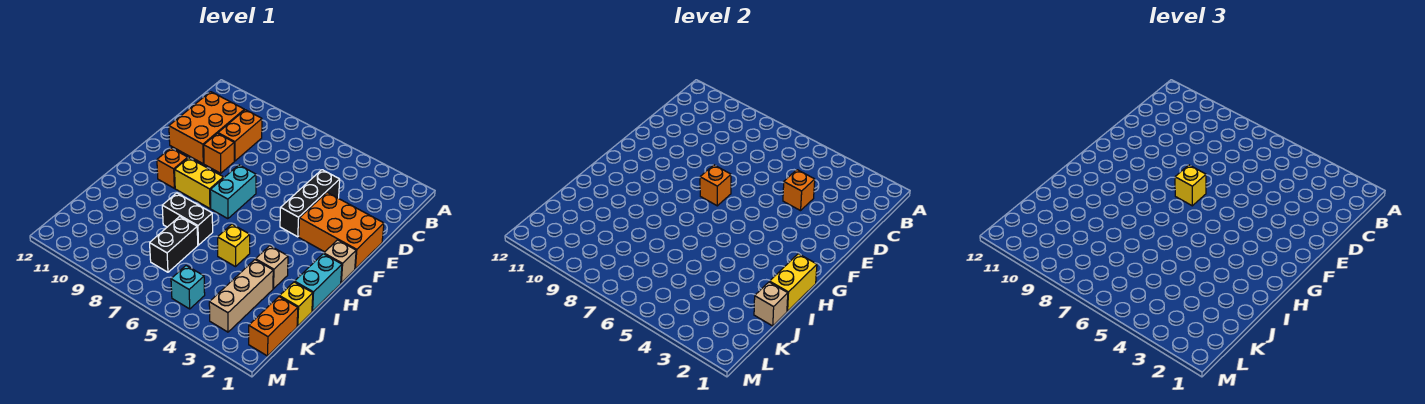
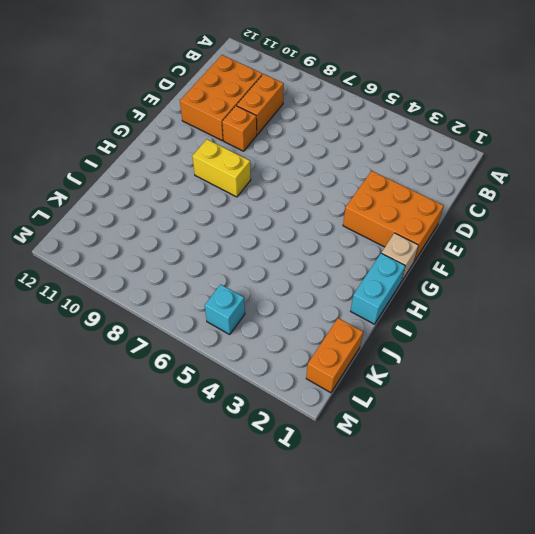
none -> black 1x3 brick [280,170,340,237]
none -> cyan 1x2 brick [210,165,256,219]
none -> orange 1x1 brick [157,148,188,188]

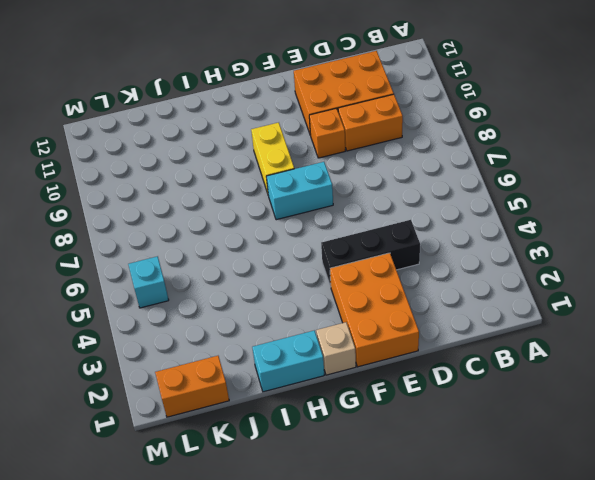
none -> orange 1x1 brick [157,148,188,188]
none -> tan 1x1 brick [256,246,288,289]
none -> yellow 1x1 brick [218,224,250,267]

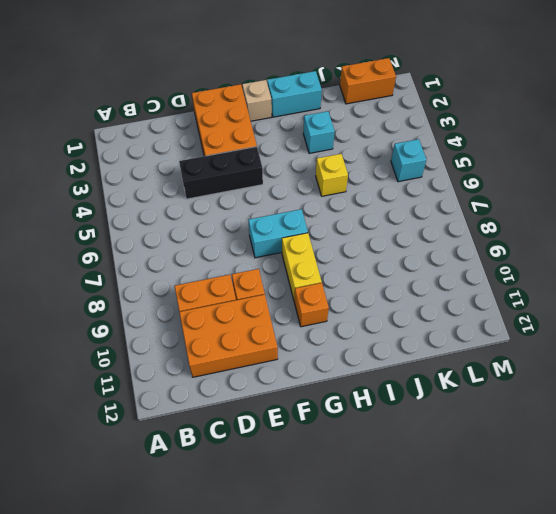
cyan 1x1 brick [303,111,335,153] -> tan 1x1 brick [256,246,288,289]
none -> black 1x2 brick [162,193,213,245]
none -> yellow 1x1 brick [280,282,313,326]
none -> tan 1x3 brick [209,260,273,332]

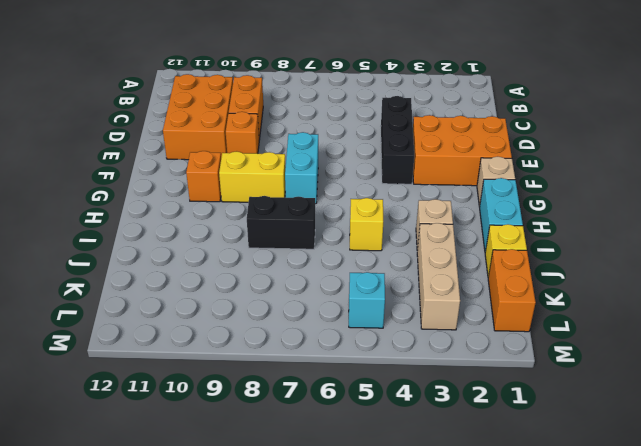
none -> black 1x2 brick [150,216,198,272]
none -> orange 1x1 brick [783,170,815,211]
none -> orange 1x1 brick [700,165,731,206]

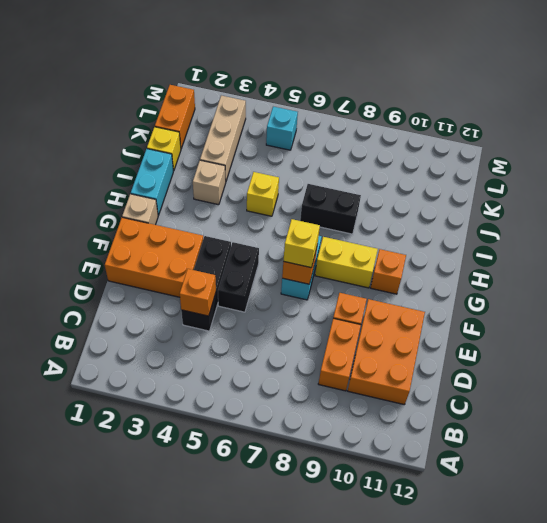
black 1x2 brick [218,242,259,312] -> black 1x2 brick moved to [150,216,198,272]
none -> yellow 1x2 brick [770,254,817,311]
none -> tan 1x1 brick [754,282,788,326]

